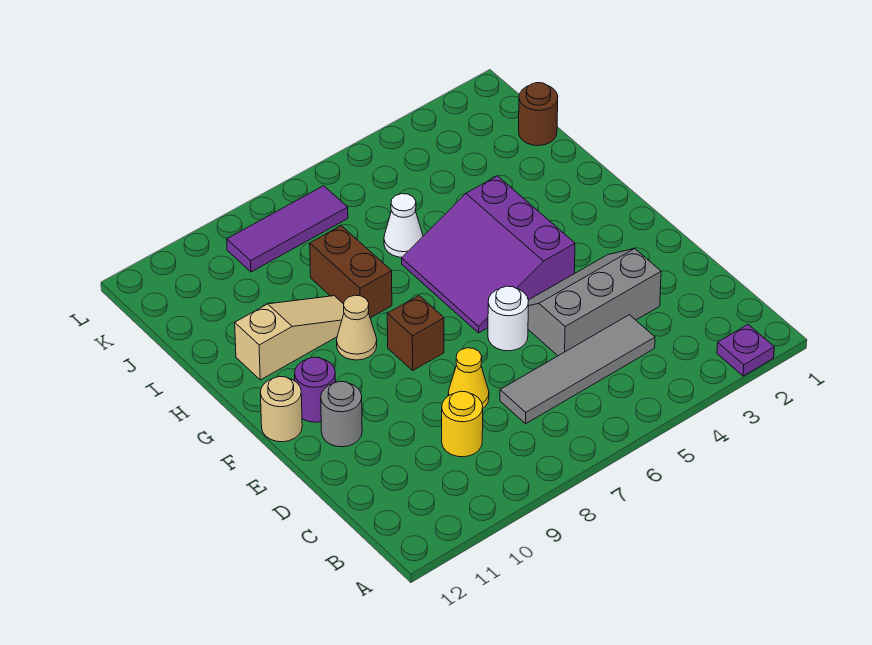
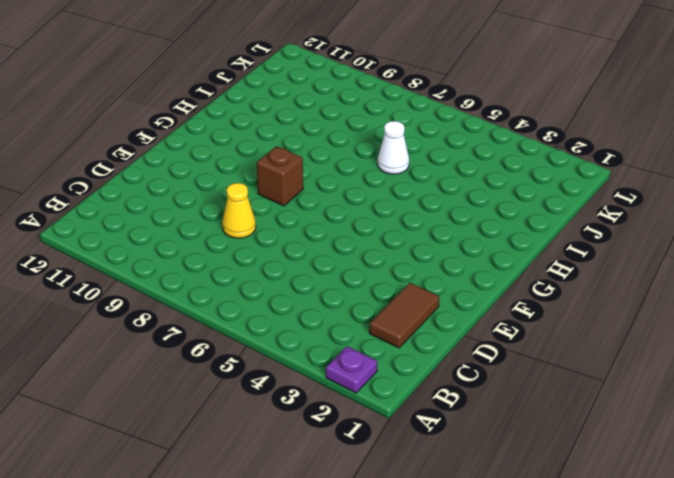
brown 1x2 tile [369,283,439,348] -> none
none -> grey 1x4 tile [500,315,655,424]
none -> yellow 1x1 round brick [442,391,483,457]
none -> grey 2x3 slope [528,249,661,356]

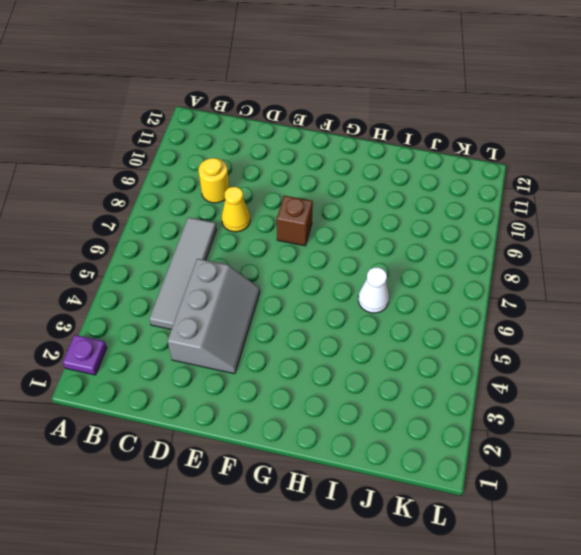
none -> white 1x1 round brick [488,286,528,351]
none -> grey 1x1 round brick [321,381,362,447]
none -> purple 3x3 slope [402,176,575,333]

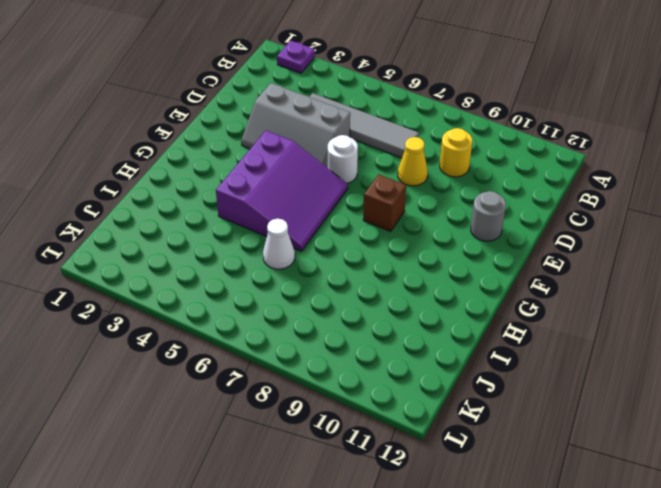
none -> purple 1x1 round brick [295,357,336,422]
none -> tan 1x1 round brick [260,376,302,442]
none -> tan 1x1 cone [337,295,377,360]

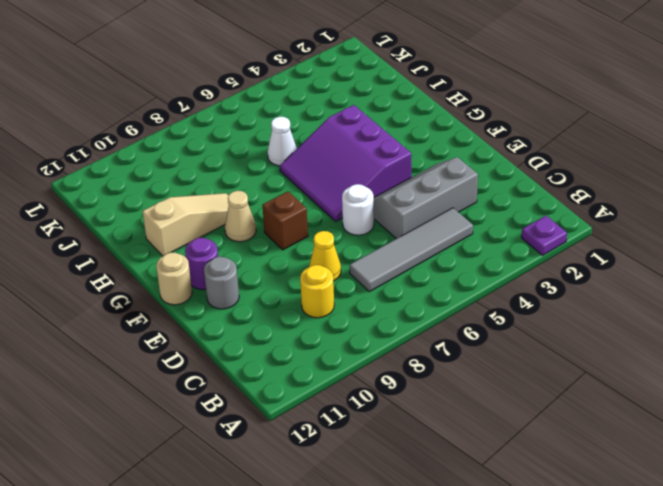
none -> brown 1x2 brick [310,226,392,318]
none -> brown 1x1 round brick [519,83,558,146]
none -> purple 1x3 tile [227,186,348,272]

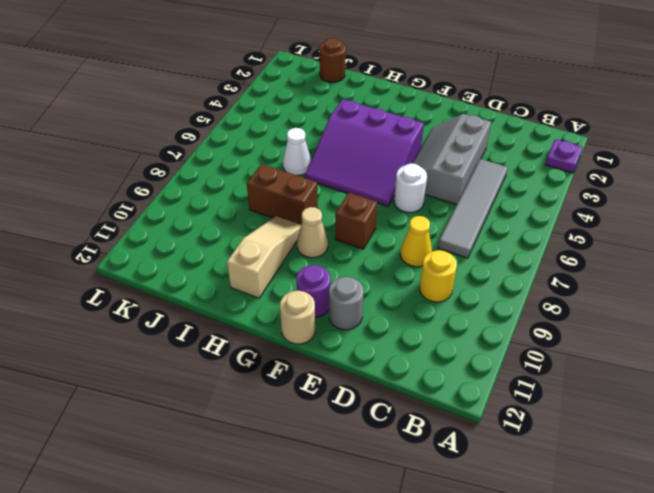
none -> purple 1x3 tile [227,186,348,272]

